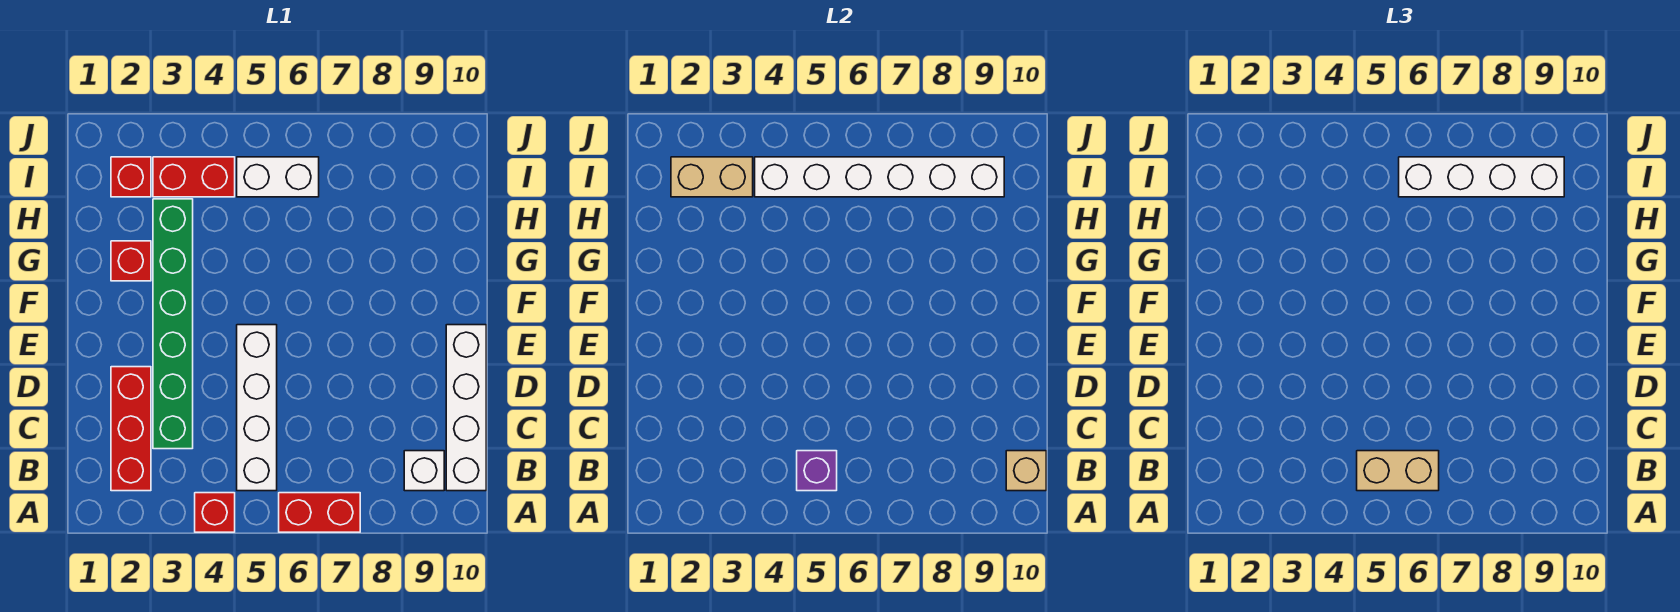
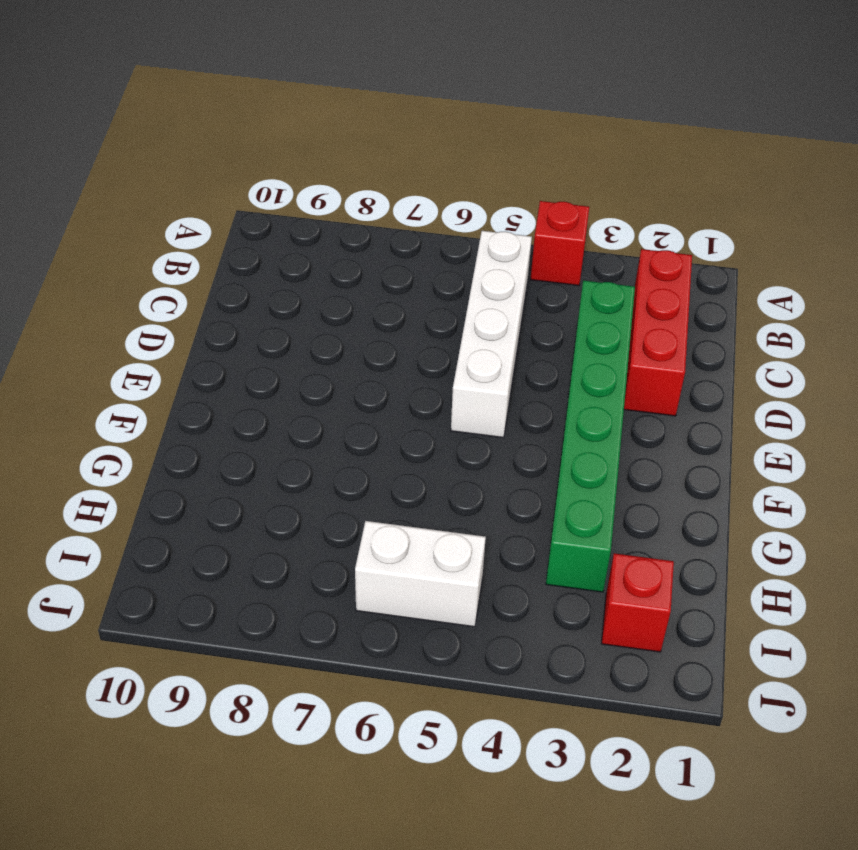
none -> red 1x2 brick [279,493,360,532]
none -> white 1x1 brick [404,451,444,491]
none -> white 1x4 brick [446,325,486,491]

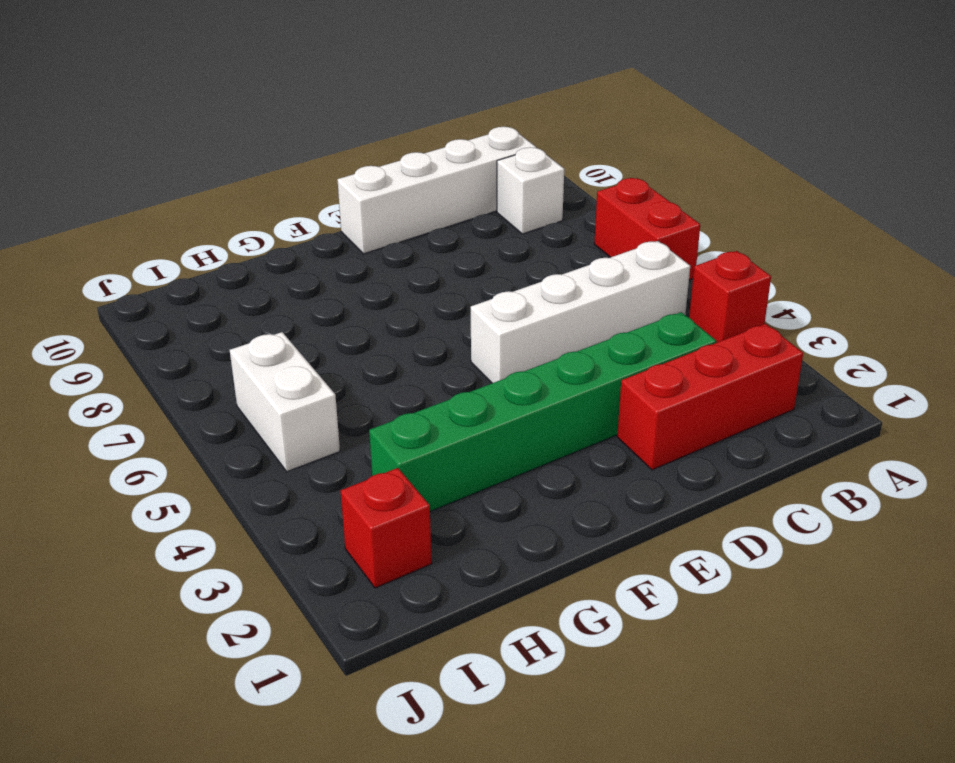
none -> red 1x1 brick [111,241,151,281]
none -> red 1x2 brick [153,157,235,197]
none -> purple 1x1 brick [797,451,837,491]

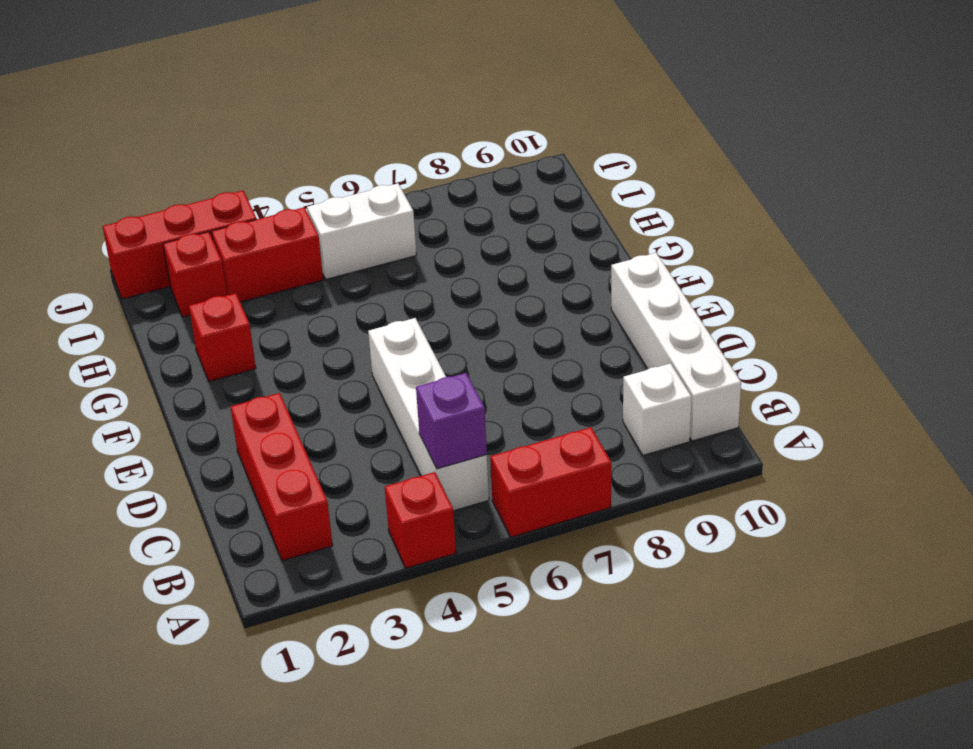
red 1x3 brick [103,191,257,299] -> none
none -> green 1x6 brick [153,199,193,449]
none -> tan 1x1 brick [1006,451,1046,491]
none -> tan 1x2 brick [671,157,753,197]

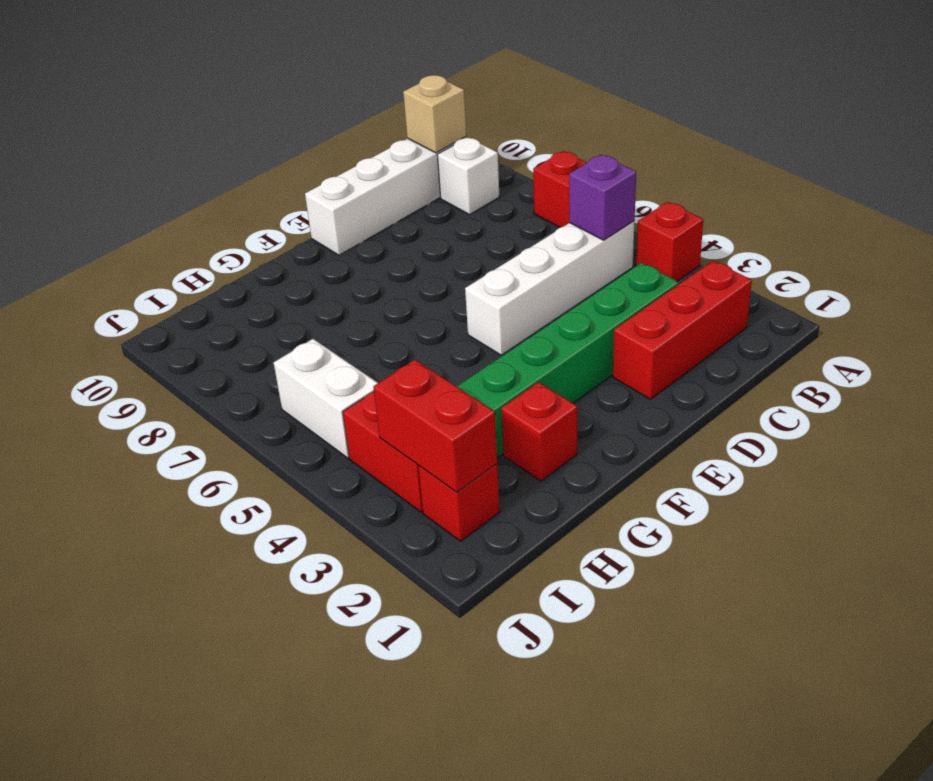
red 1x2 brick [373,360,497,492] -> tan 1x2 brick [671,157,753,197]
none -> white 1x6 brick [755,157,1004,197]
none -> tan 1x2 brick [1357,451,1439,491]
none -> white 1x4 brick [1399,157,1564,197]

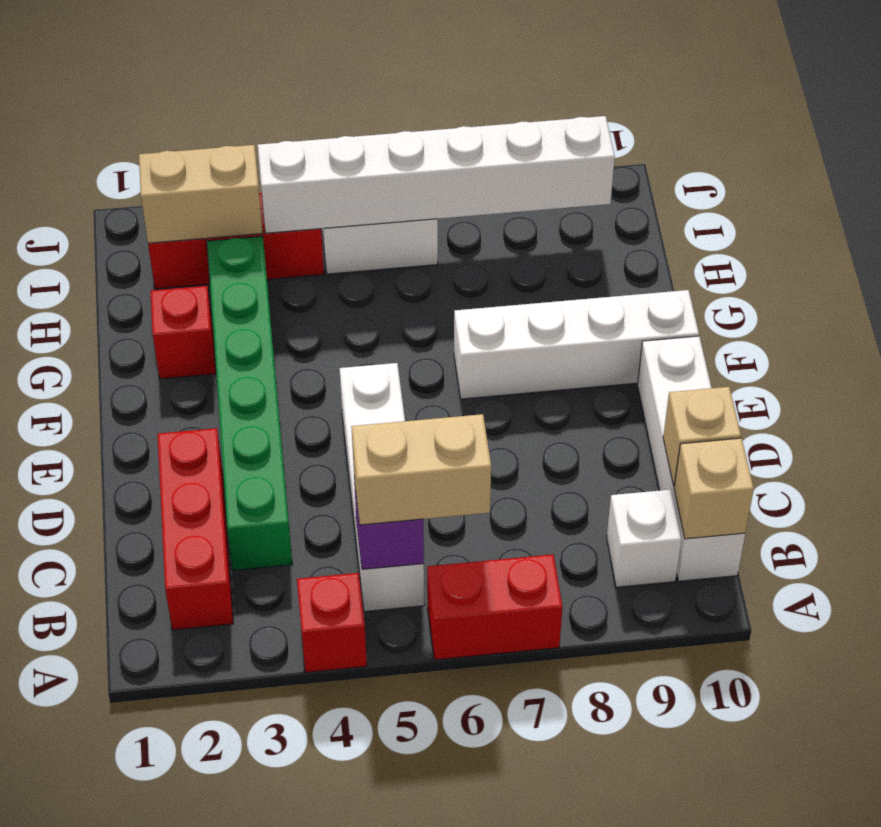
tan 1x1 brick [663,387,741,486] -> none
white 1x4 brick [454,290,699,399] -> white 1x4 brick moved to [1399,157,1564,197]

